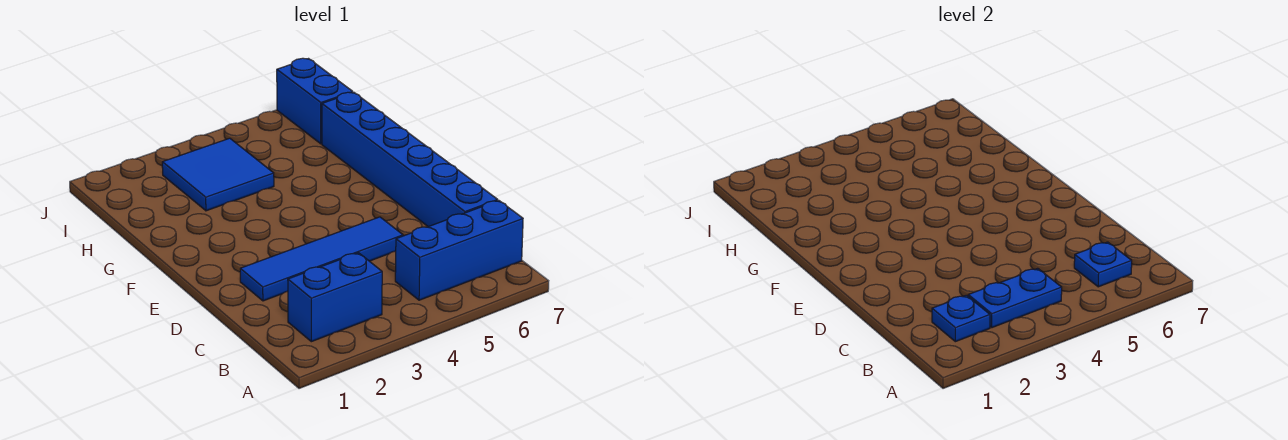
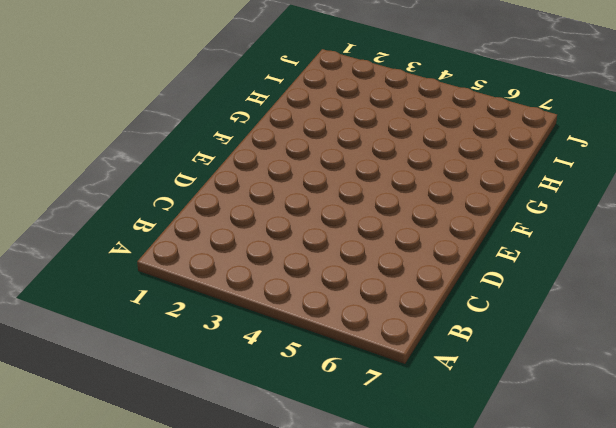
none -> blue 1x2 brick [288,253,382,342]
none -> blue 1x3 brick [395,200,523,300]

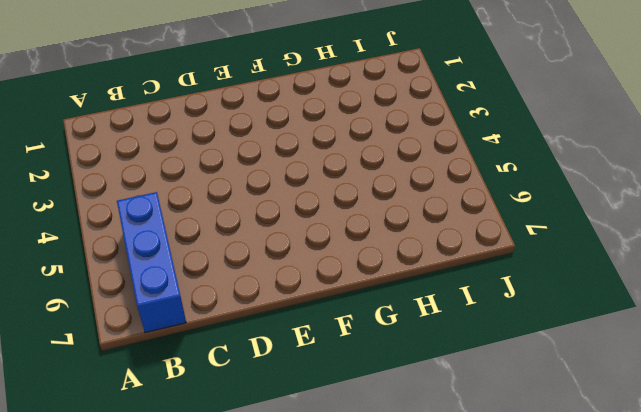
none -> blue 1x2 brick [288,253,382,342]
none -> blue 1x6 brick [322,92,498,227]

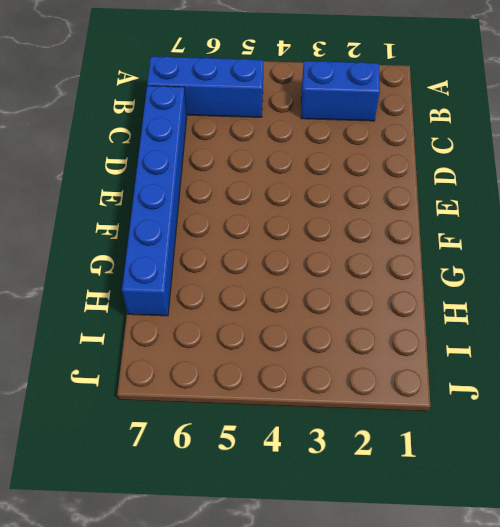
none -> blue 1x4 tile [240,217,403,301]
none -> blue 2x2 tile [162,138,274,211]

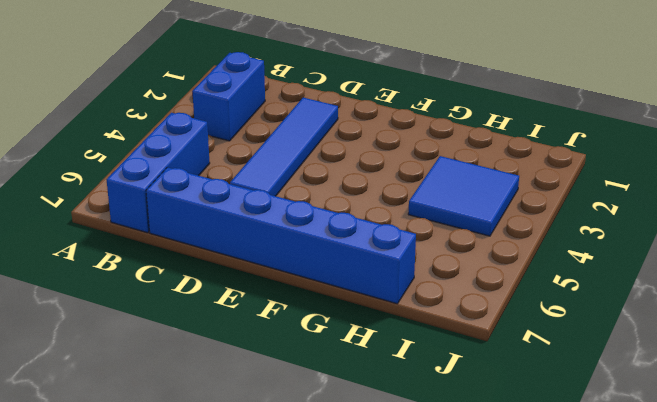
none -> blue 1x2 brick [277,58,353,144]
none -> blue 1x1 plate [932,295,990,342]

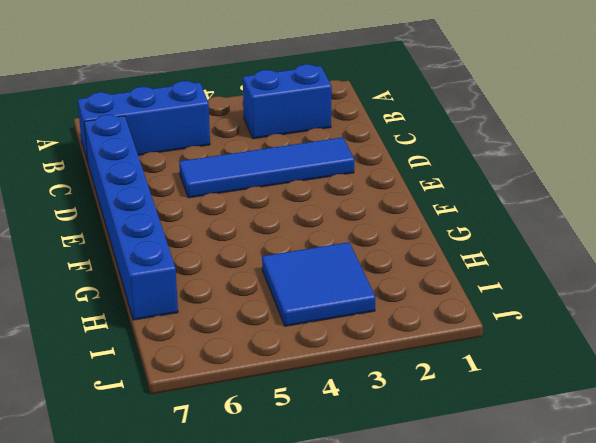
none -> blue 1x2 brick [277,58,353,144]
none -> blue 1x1 plate [932,295,990,342]

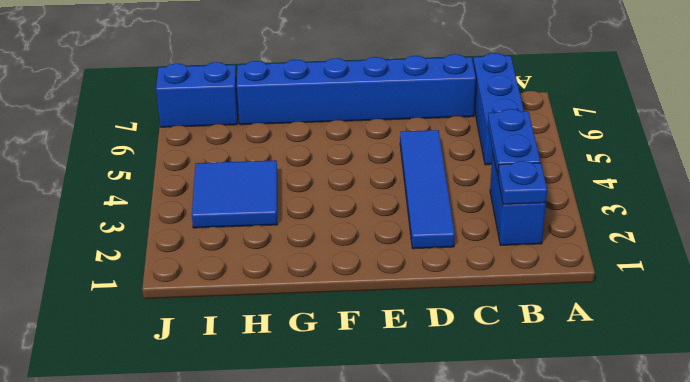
none -> blue 1x1 plate [1074,242,1132,287]

